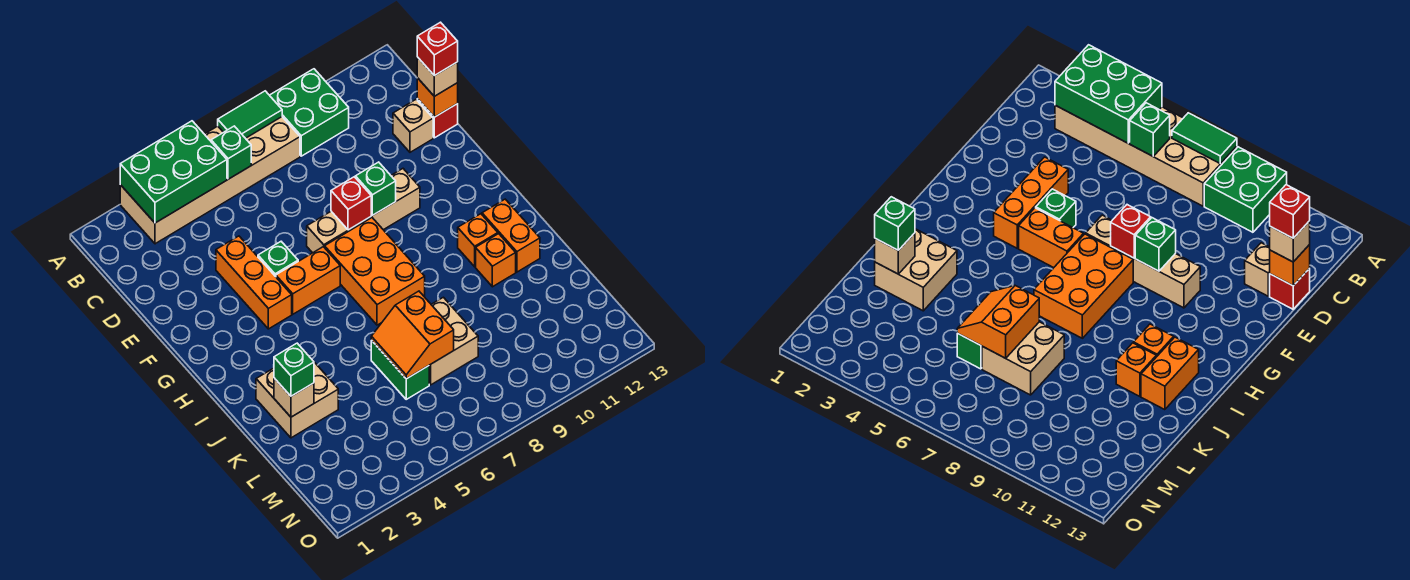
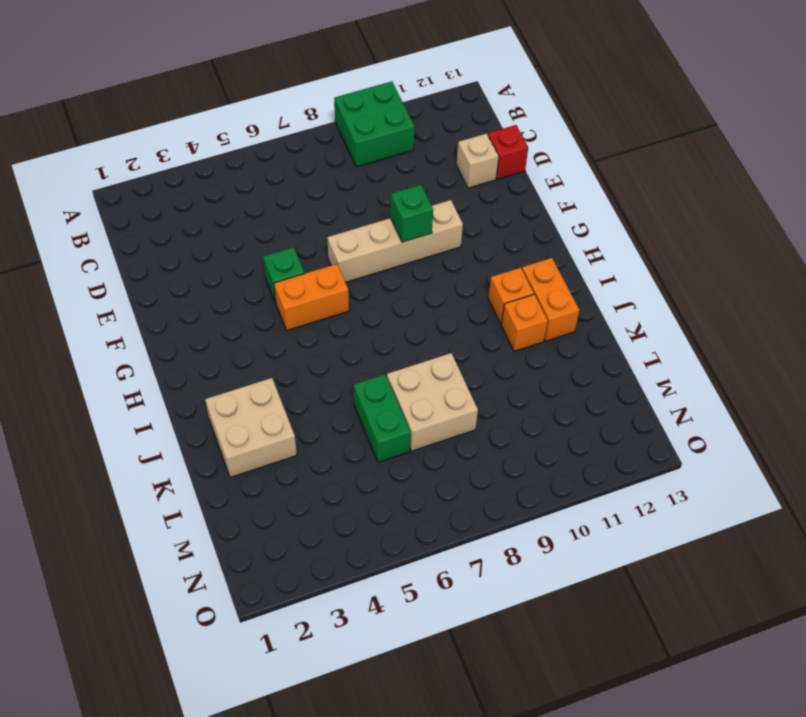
none -> tan 2x6 brick [120,117,300,244]
none -> orange 1x3 brick [216,236,292,329]
none -> orange 2x3 brick [325,218,425,325]

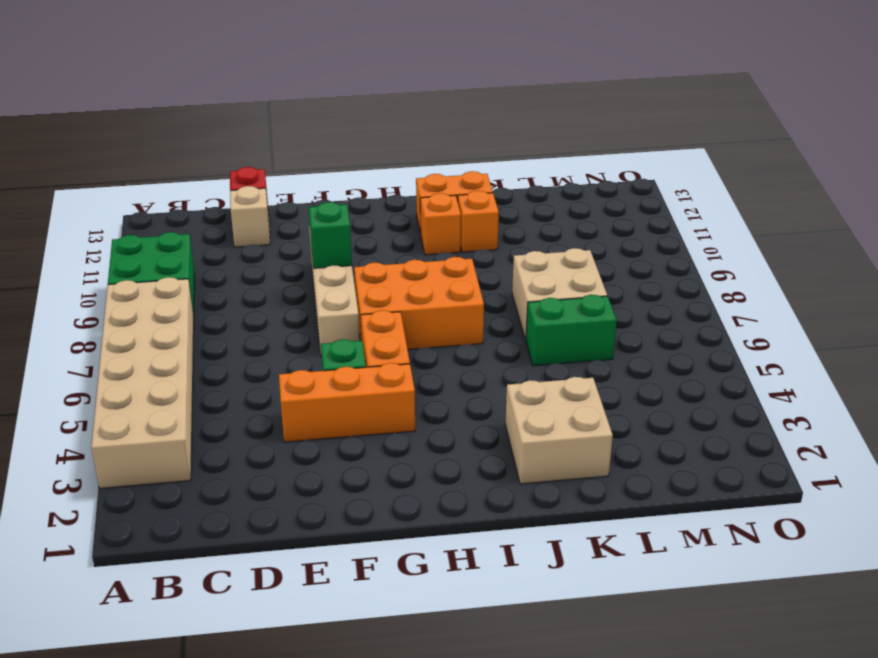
none -> green 2x3 brick [120,121,227,223]
none -> green 1x2 tile [218,91,282,138]
none -> green 1x1 brick [211,126,251,179]

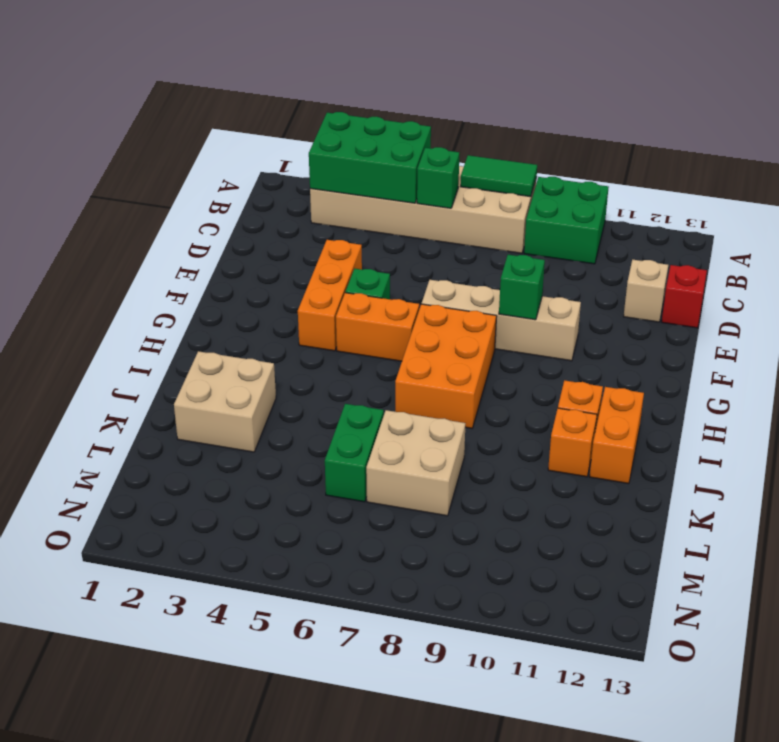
none -> orange 1x1 brick [417,78,458,117]
none -> red 1x1 brick [331,177,371,230]
none -> tan 1x1 brick [274,378,314,417]

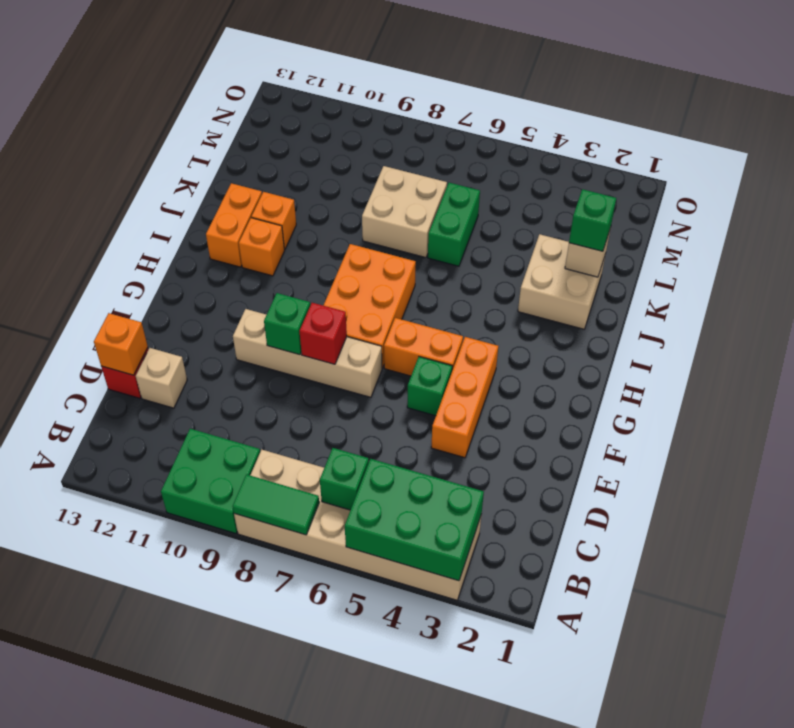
none -> orange 2x2 slope [371,291,454,379]
none -> tan 1x1 brick [417,57,458,96]
none -> red 1x1 brick [417,22,458,76]

